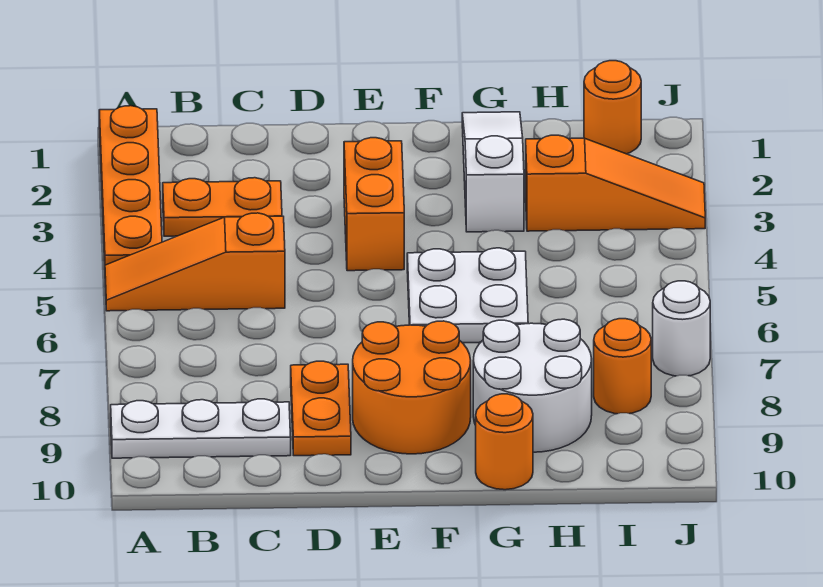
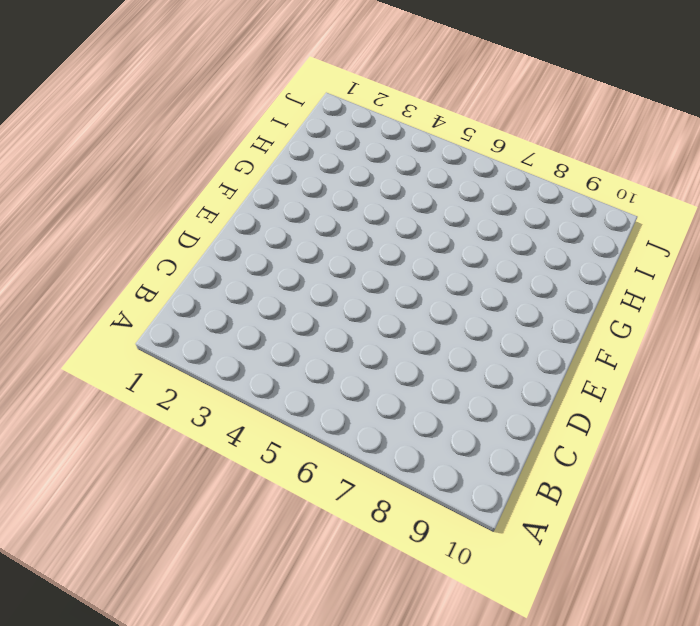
none -> orange 1x4 plate [99,106,162,265]
none -> orange 1x3 slope [105,213,285,311]
none -> white 1x3 plate [111,399,291,458]

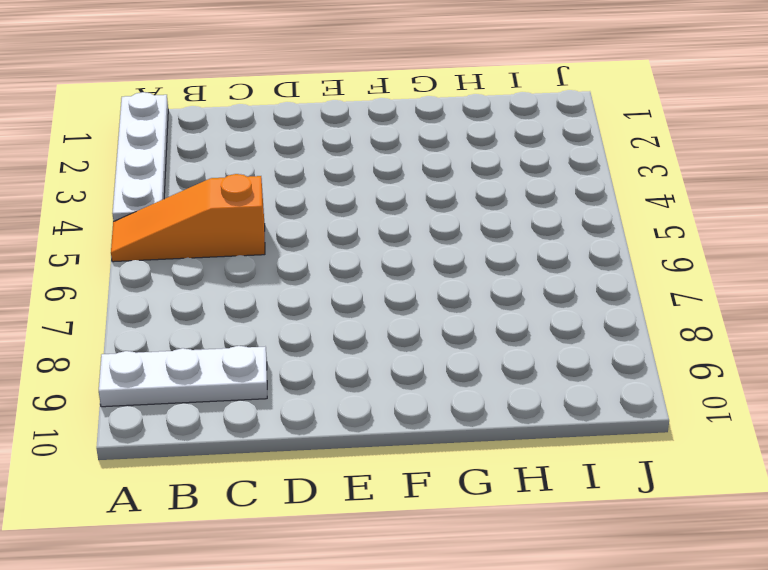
white 1x4 plate [112,92,168,222] -> orange 1x4 plate [99,106,162,265]
none -> orange 1x2 plate [163,178,282,236]
none -> orange 1x2 plate [291,361,351,456]
none -> orange 1x2 brick [344,138,404,271]

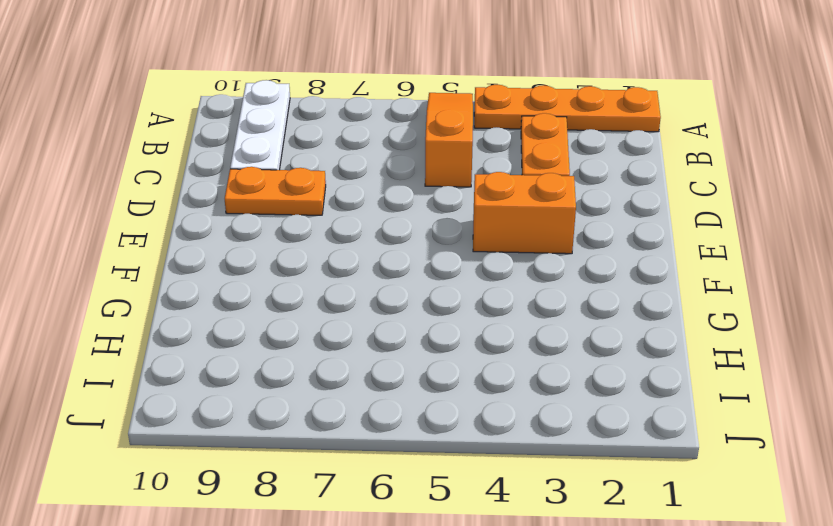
none -> orange 2x2 round brick [353,321,471,454]
none -> white 2x2 plate [407,248,528,343]
none -> white 1x3 slope [462,112,524,232]

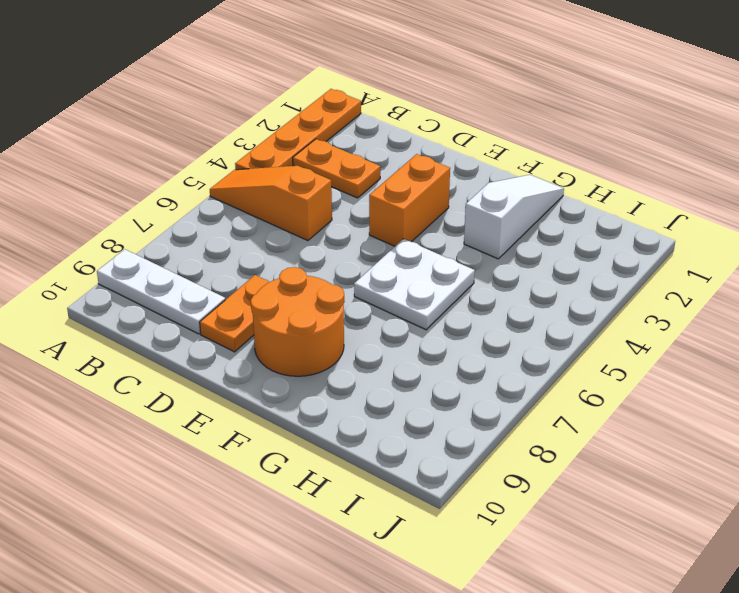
none -> white 2x2 round brick [473,319,592,452]
none -> orange 1x1 round brick [476,394,533,490]
none -> orange 1x3 slope [526,135,705,231]

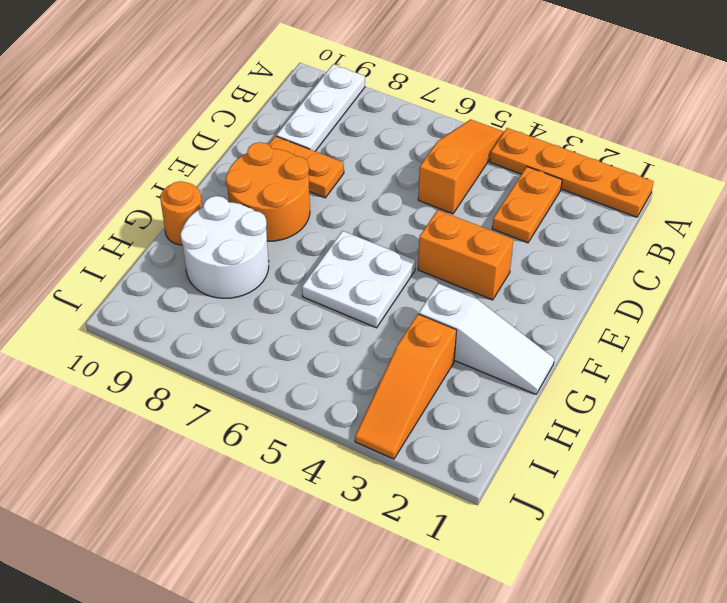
none -> orange 1x1 round brick [584,61,641,154]
none -> orange 1x1 round brick [594,319,651,414]
none -> white 1x1 round brick [653,281,710,376]

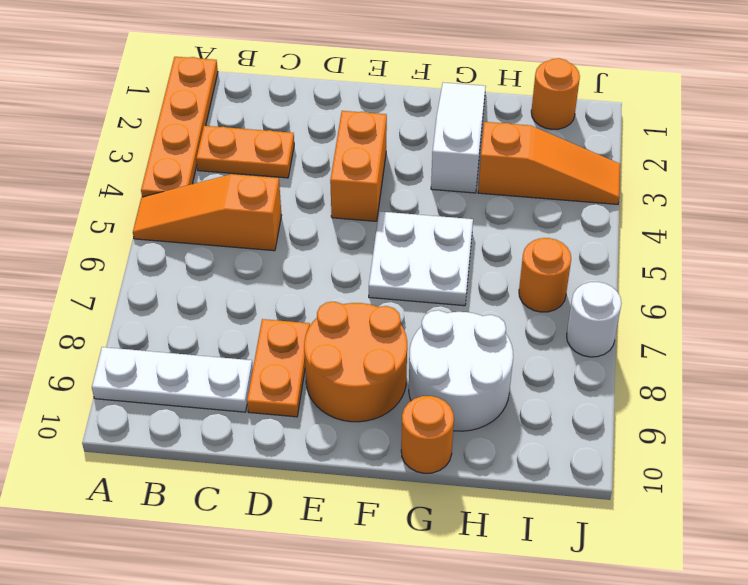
orange 1x1 round brick [519,238,571,312] -> orange 1x1 round brick moved to [594,319,651,414]

